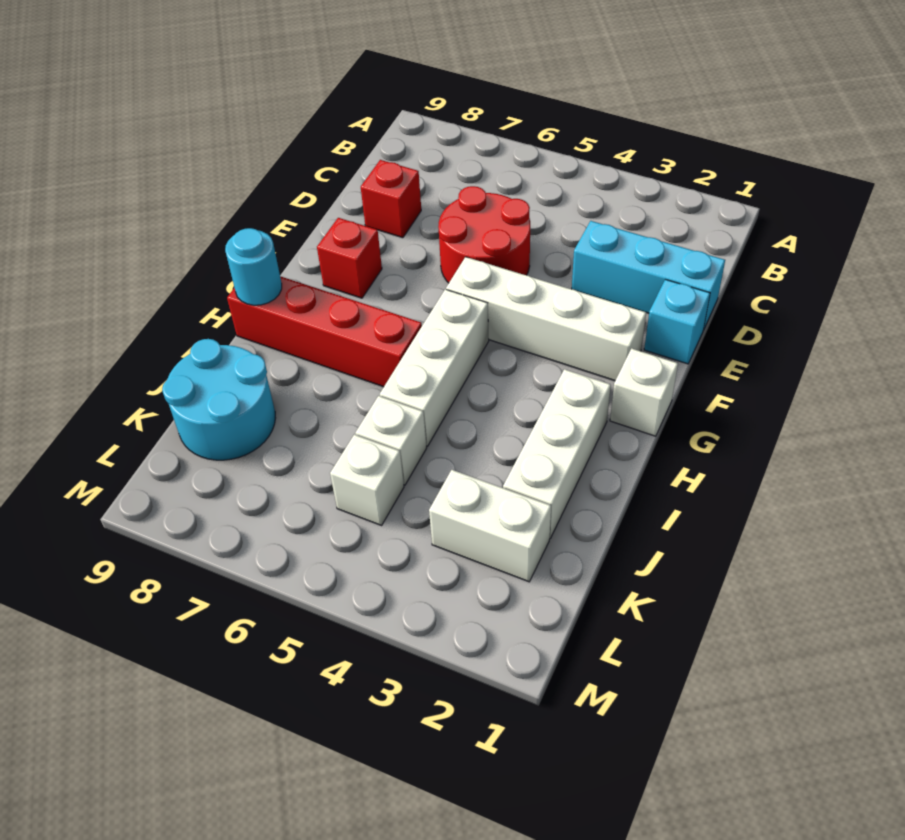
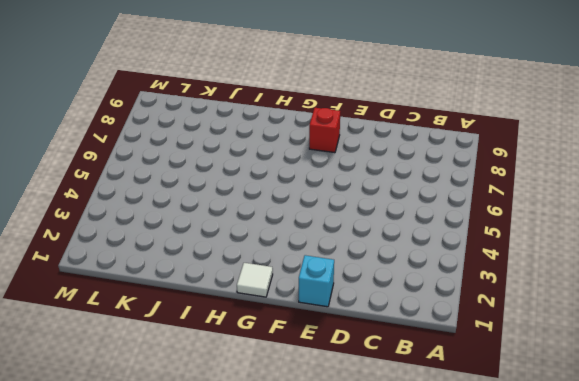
white 1x1 tile [237,263,273,297] -> white 1x1 brick [610,348,678,436]
none -> cyan 1x3 brick [572,221,725,330]
none -> red 2x2 round brick [438,186,530,283]
none -> red 1x1 brick [361,160,421,238]

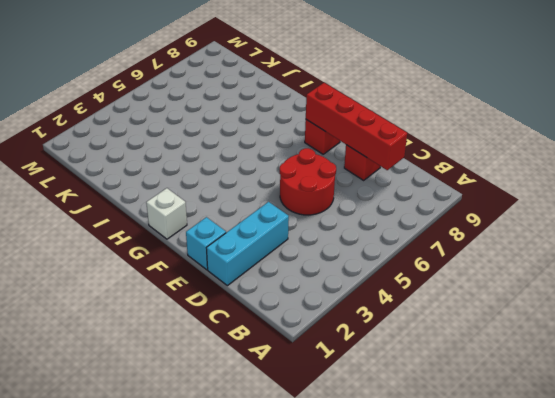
red 1x4 brick [306,83,407,170] -> red 1x4 brick turned to [227,276,422,387]
none -> white 1x4 brick [446,257,646,381]
none -> white 1x3 brick [380,289,489,446]
none -> white 1x3 brick [503,369,611,538]

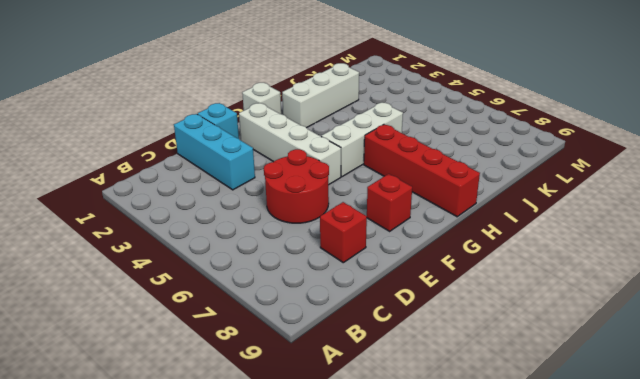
none -> white 1x1 brick [355,396,427,485]
none -> cyan 2x2 round brick [162,339,275,460]
none -> white 1x2 brick [429,470,551,582]

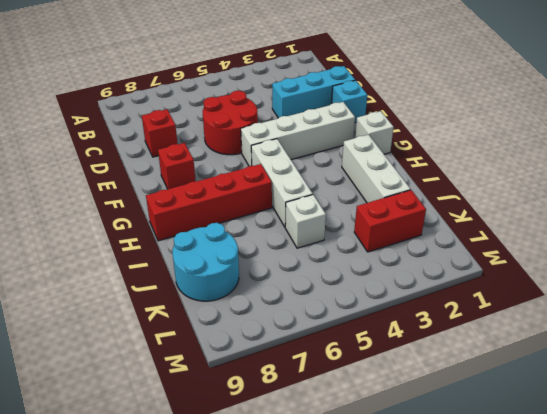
red 1x2 brick [354,190,426,252] -> white 1x2 brick [429,470,551,582]
none -> white 1x1 brick [330,434,404,525]
none -> cyan 1x1 round brick [225,228,282,305]

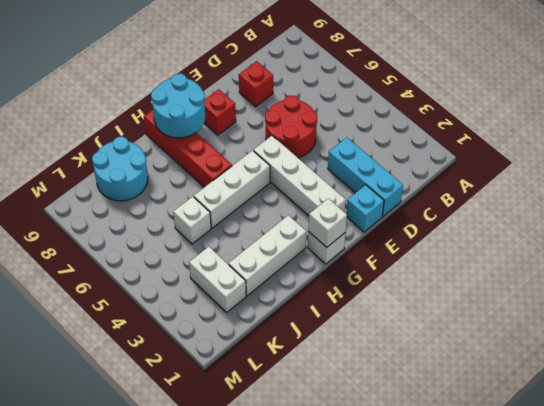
white 1x1 brick [308,198,347,247] -> white 1x1 brick moved to [330,434,404,525]
cyan 2x2 round brick [151,74,205,138] -> cyan 1x1 round brick [225,228,282,305]

